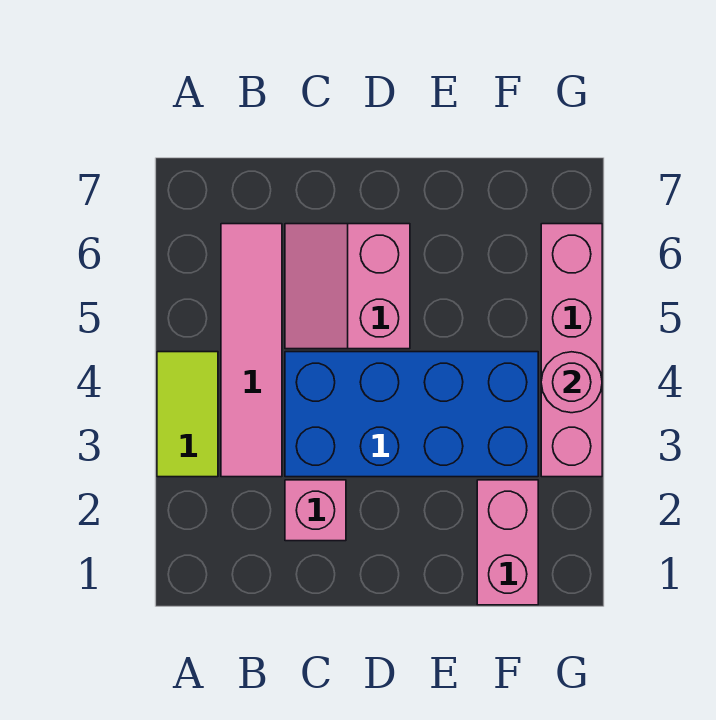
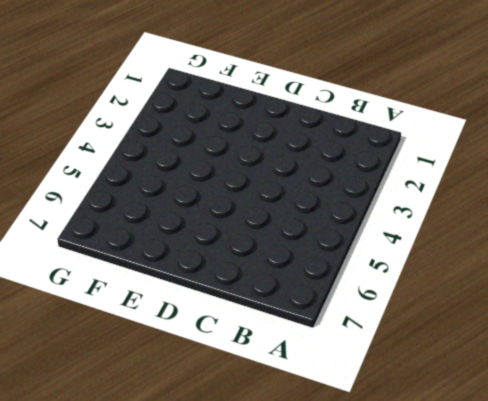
none -> lime 1x2 tile [157,352,218,477]
none -> pink 1x4 tile [221,224,282,477]

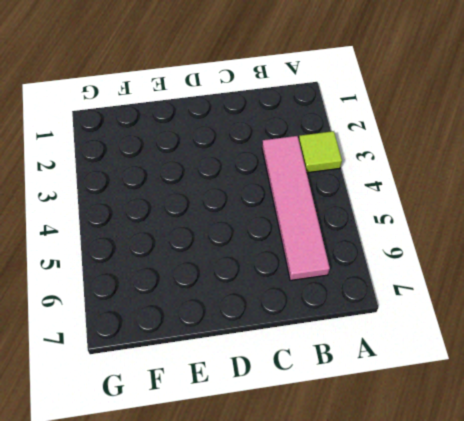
lime 1x1 tile [299,131,342,173] -> lime 1x2 tile [157,352,218,477]
none -> pink 1x1 brick [285,480,346,541]
none -> blue 2x4 brick [285,352,538,477]

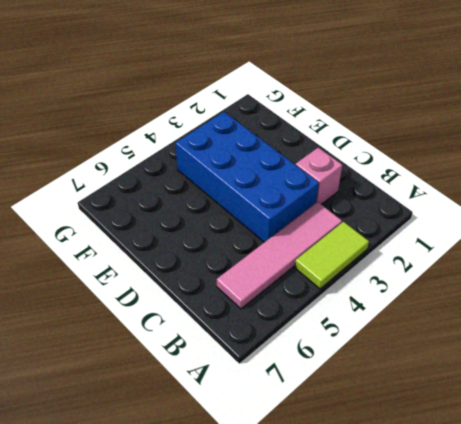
none -> pink 2x2 slope [285,224,410,349]
none -> pink 1x2 brick [477,480,538,605]

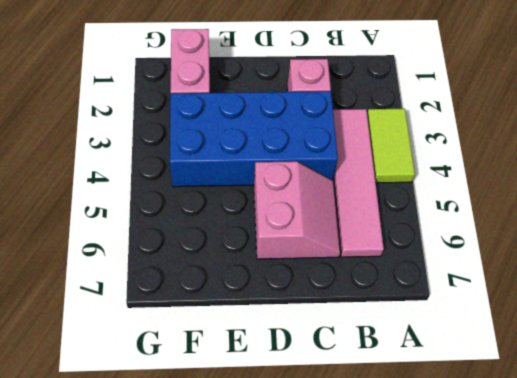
none -> pink 1x4 brick [541,224,602,477]
none -> pink 1x1 round brick [541,352,602,413]

